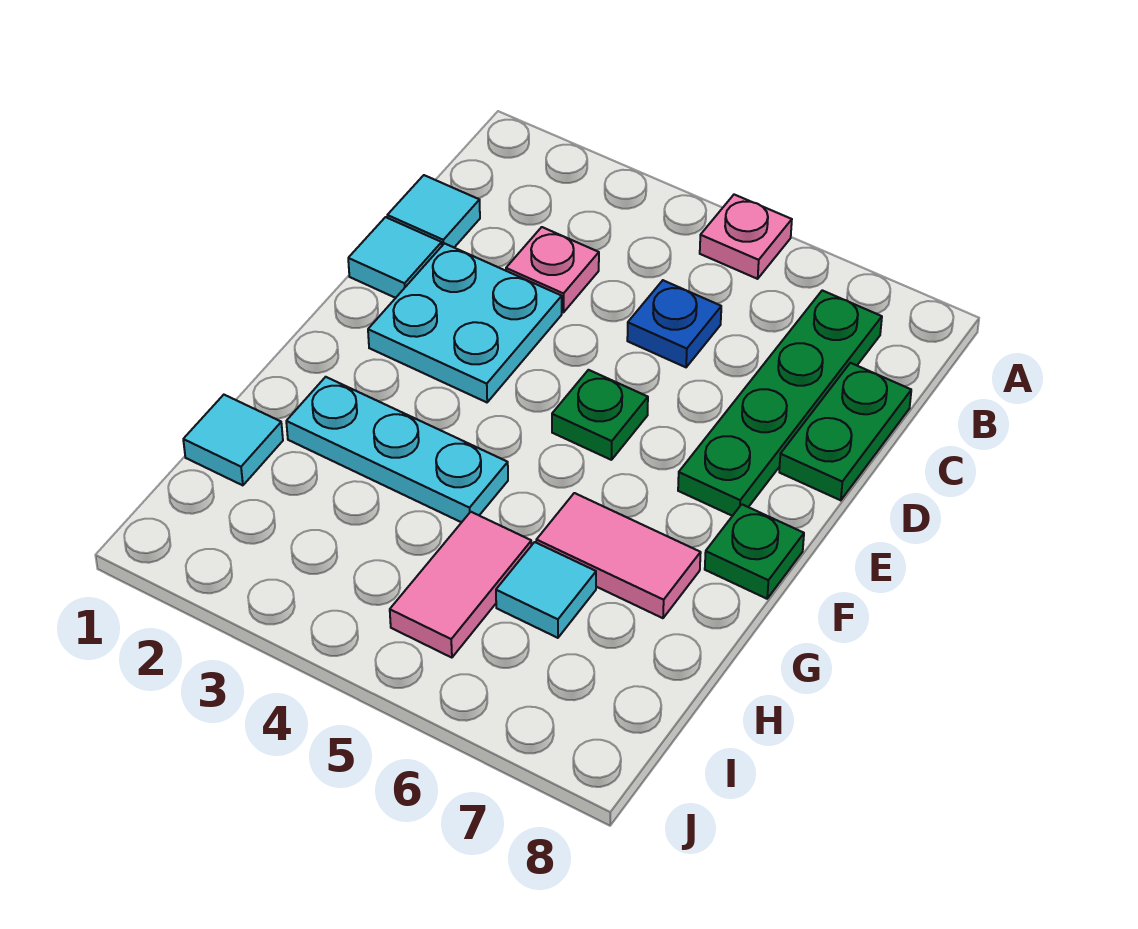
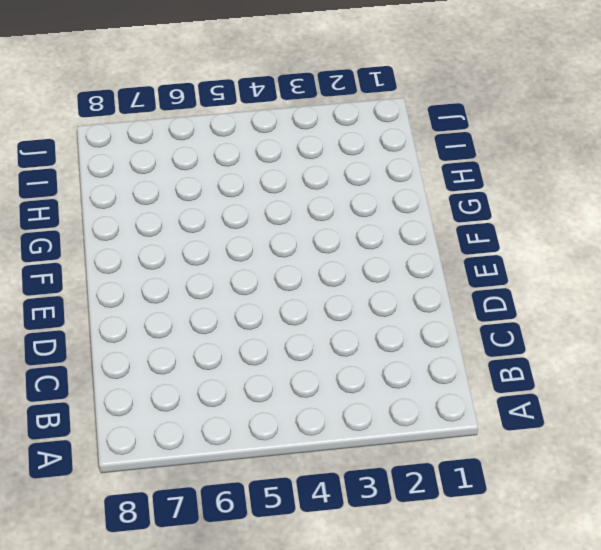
none -> pink 1x1 plate [700,195,792,279]
none -> green 1x4 plate [678,290,882,516]
none -> cyan 1x1 tile [387,175,480,247]

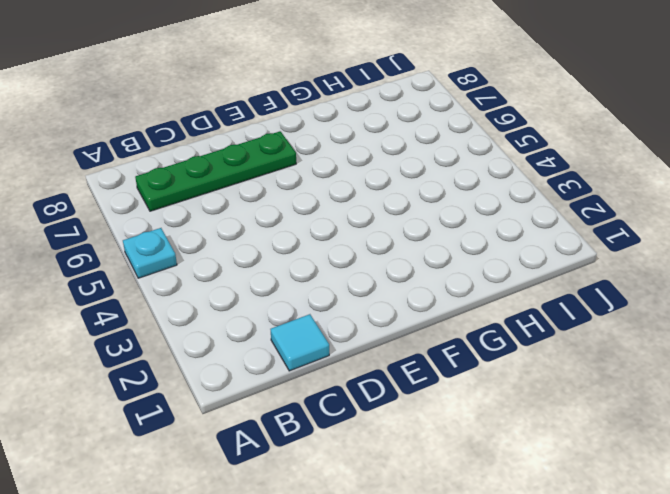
cyan 1x1 plate [123,228,177,278] -> pink 1x1 plate [700,195,792,279]
none -> pink 1x1 plate [506,227,599,312]
none -> blue 1x1 plate [627,280,721,367]
none -> green 1x2 plate [779,363,911,500]

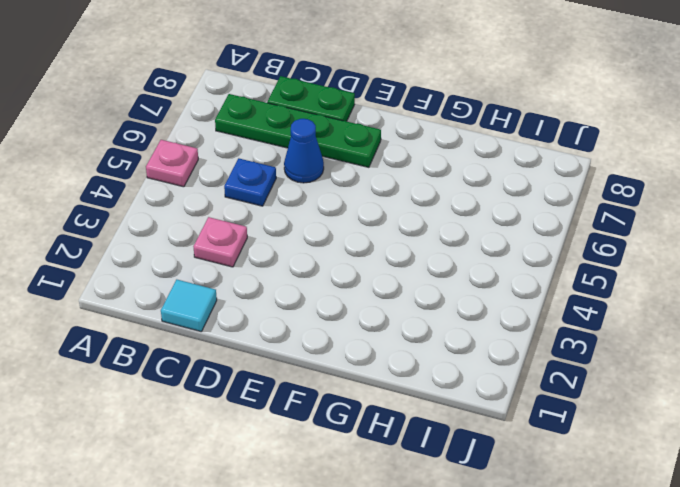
blue 1x1 cone [284,119,324,183] -> none
none -> cyan 1x1 tile [348,217,442,298]
none -> cyan 2x2 plate [368,244,562,402]
none -> green 1x1 plate [552,370,648,460]

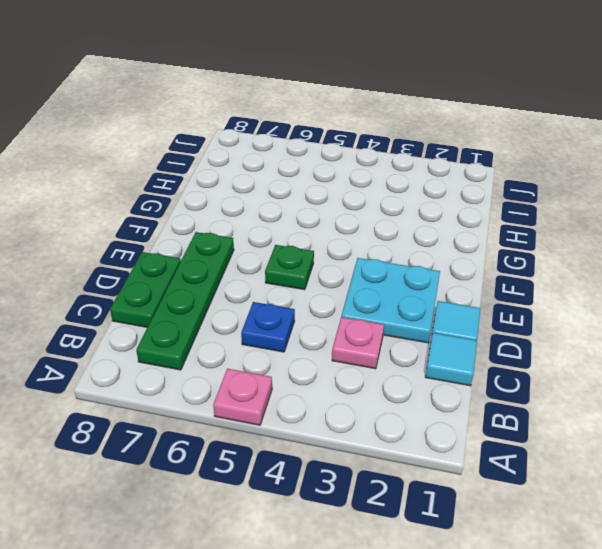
none -> green 1x1 plate [705,504,804,599]
none -> cyan 1x3 plate [286,377,508,522]
none -> pink 1x2 tile [536,493,701,618]

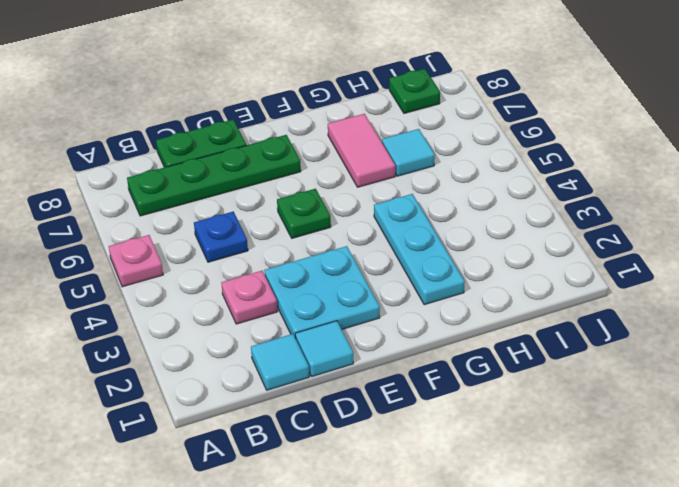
green 1x1 plate [389,69,440,113] -> green 1x1 plate moved to [705,504,804,599]
none -> cyan 1x1 tile [183,395,283,485]
none -> pink 1x2 tile [390,512,532,658]

